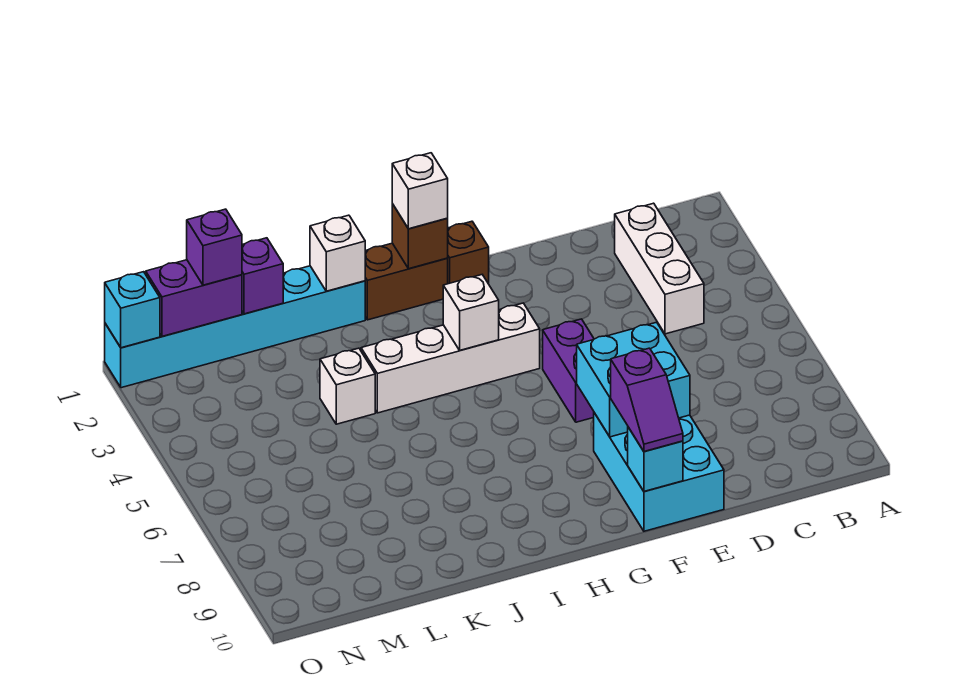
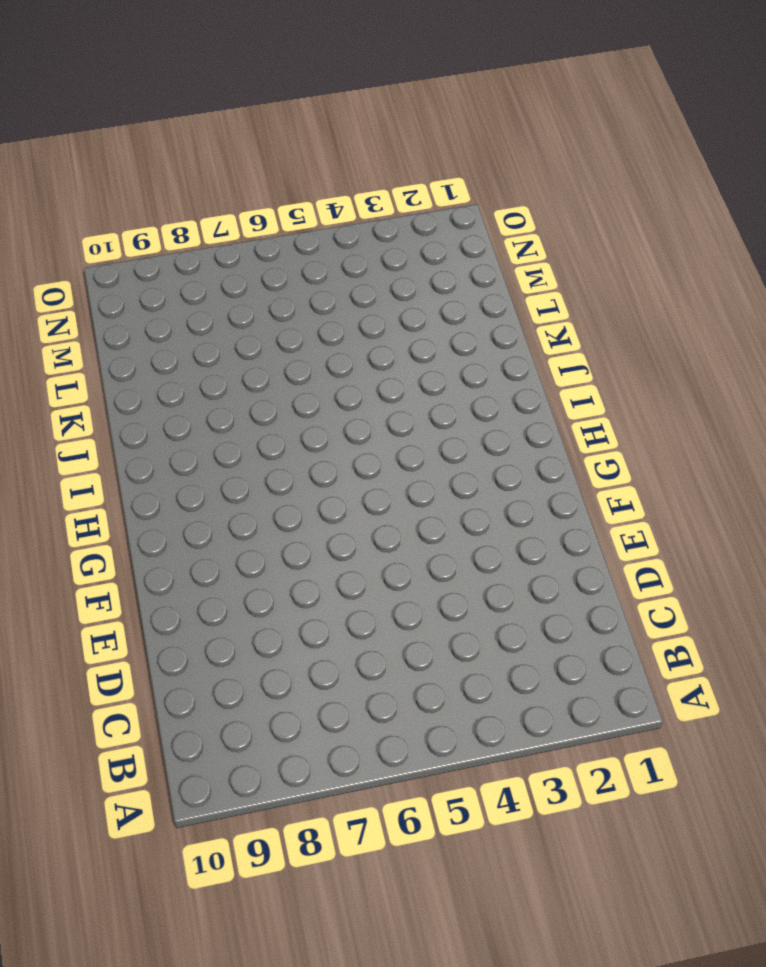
none -> white 1x3 brick [615,203,704,334]
none -> cyan 2x3 brick [594,413,724,531]
none -> purple 1x2 brick [543,319,594,422]

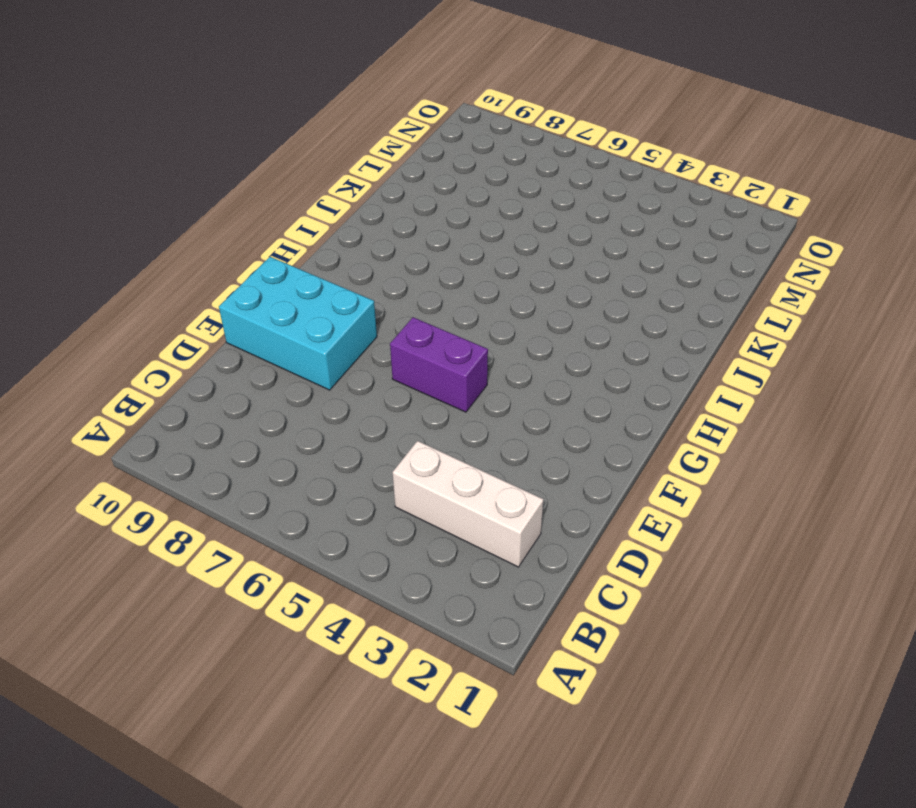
none -> brown 1x1 brick [447,221,489,284]
none -> white 1x4 brick [361,303,540,413]
none -> brown 1x2 brick [365,243,448,320]

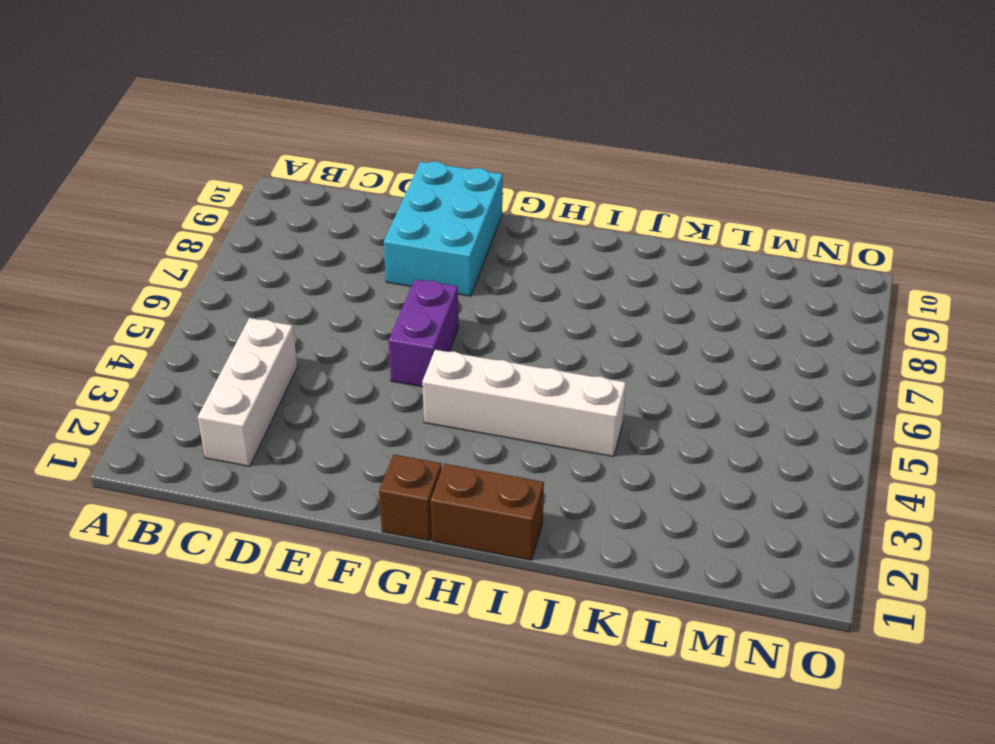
none -> cyan 1x6 brick [105,266,365,388]
none -> white 1x1 brick [320,348,375,424]
none -> cyan 2x2 brick [577,322,690,437]

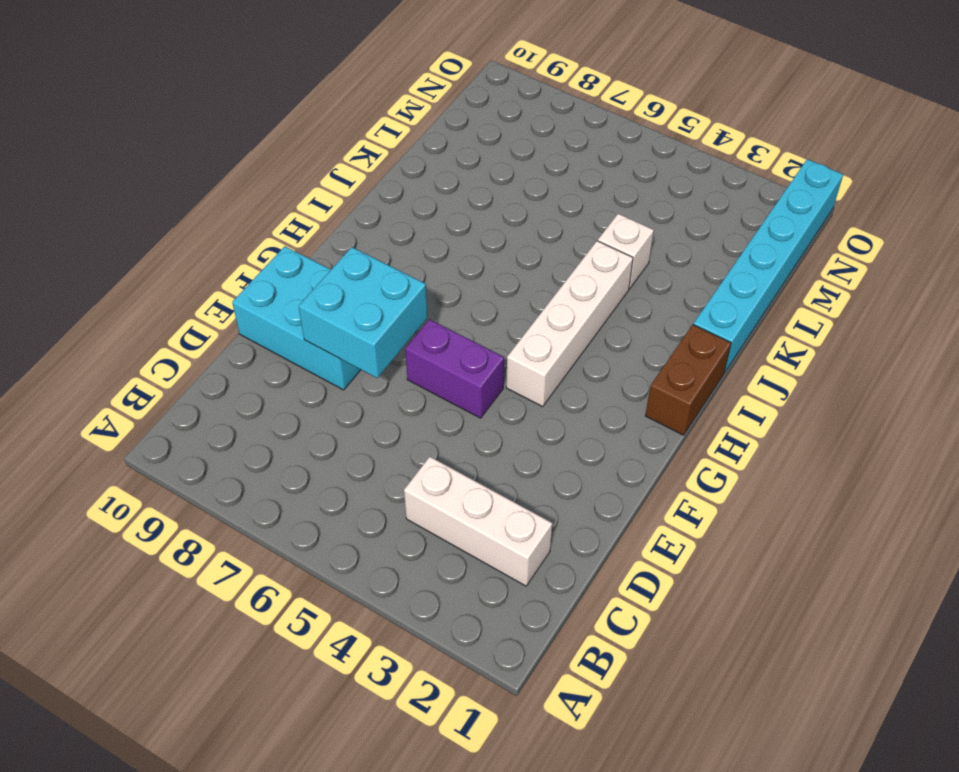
none -> brown 1x1 brick [447,221,489,284]
none -> cyan 1x1 brick [628,427,683,492]
none -> brown 1x1 brick [392,204,448,269]

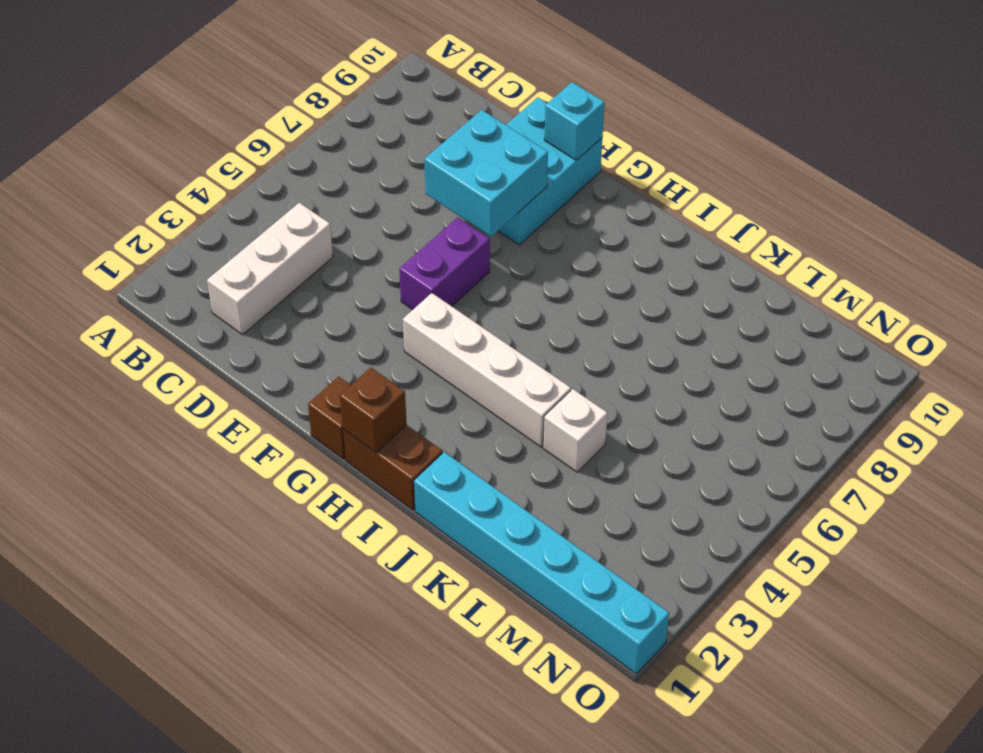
none -> white 1x1 brick [443,275,499,350]
none -> white 1x1 brick [310,215,365,291]
none -> purple 1x1 brick [242,238,283,314]

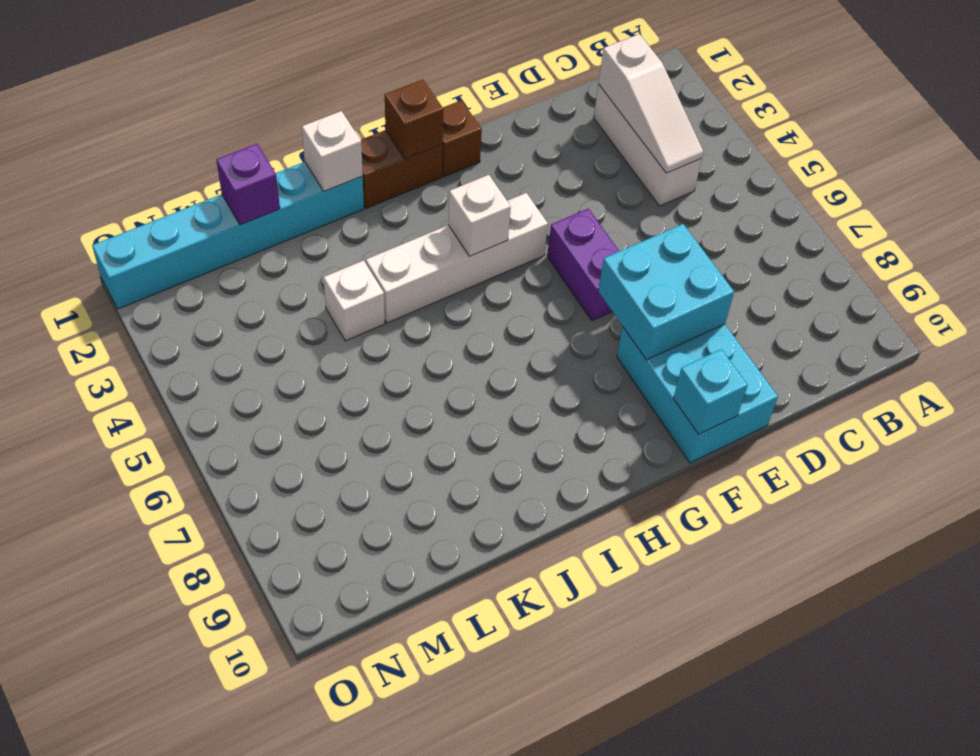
white 1x3 slope [599,34,703,173] -> none
none -> purple 1x2 brick [146,260,242,337]
none -> cyan 1x1 brick [105,272,160,348]
none -> purple 1x2 slope [611,348,683,451]

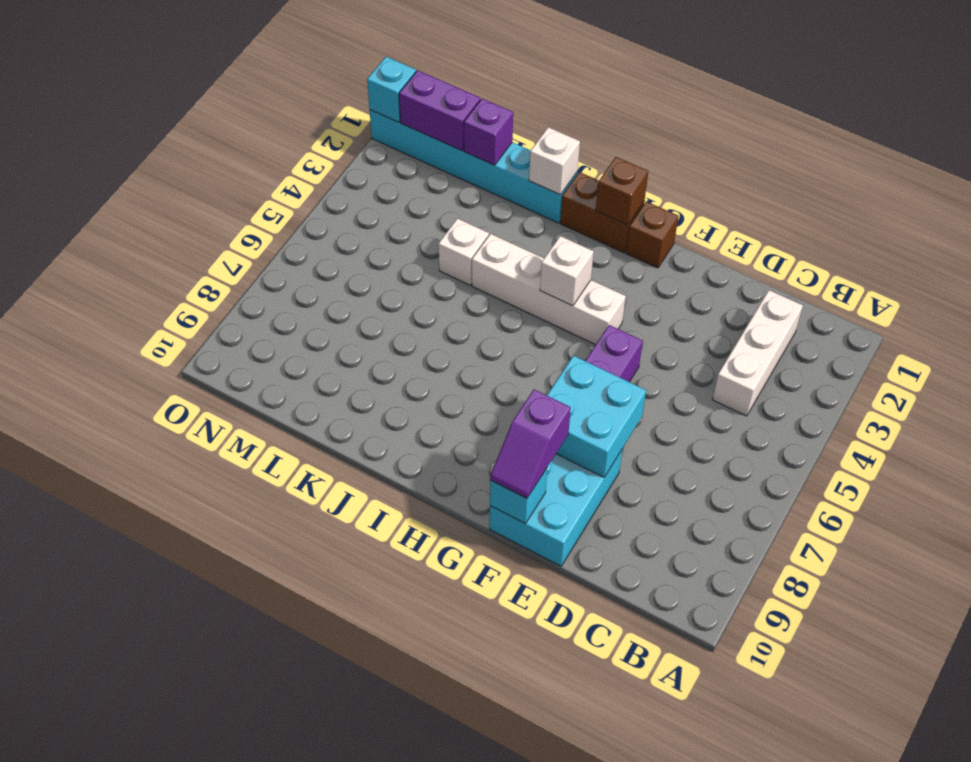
none -> white 1x1 brick [392,153,448,229]
none -> purple 1x1 brick [187,209,242,285]

